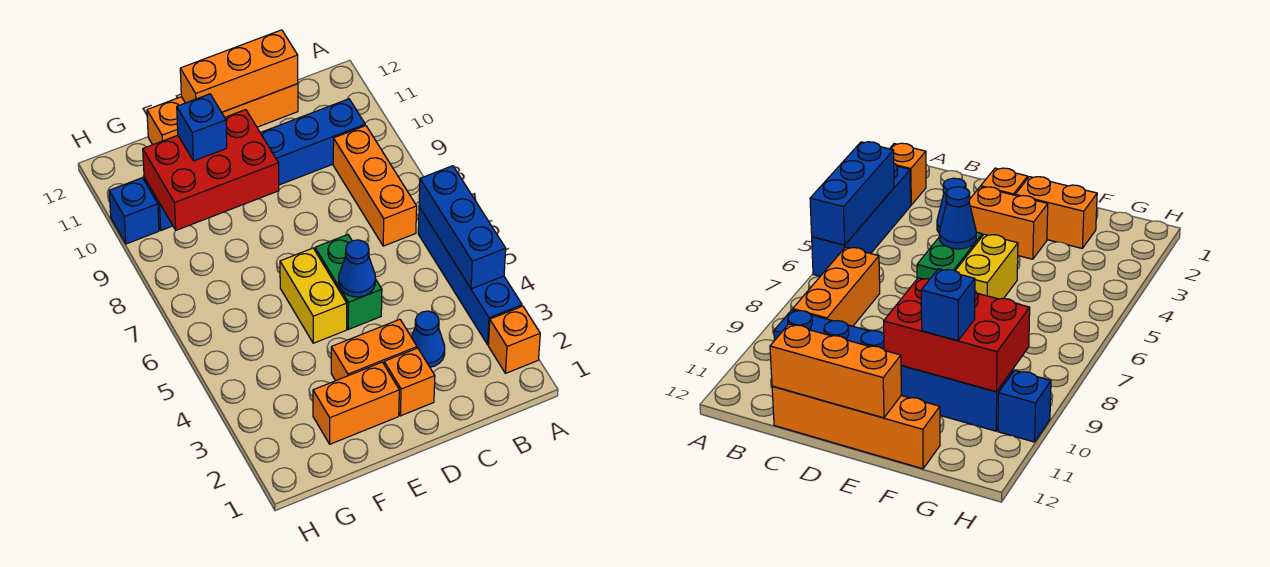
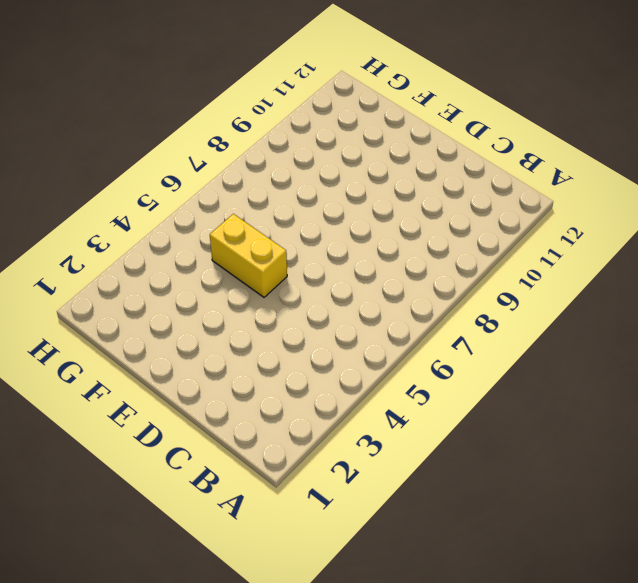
yellow 1x2 brick [210,214,287,297] -> yellow 1x2 brick turned to [280,248,347,343]
none -> orange 1x1 brick [488,306,540,373]
none -> blue 1x4 brick [418,207,522,345]
none -> orange 1x3 brick [333,126,417,246]

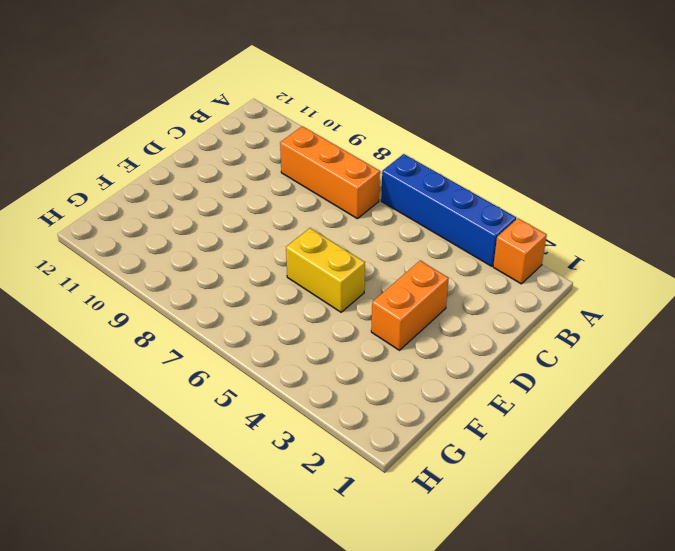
none -> blue 1x6 brick [144,99,365,230]
none -> blue 1x1 cone [411,311,445,367]
none -> orange 1x4 brick [147,84,298,145]

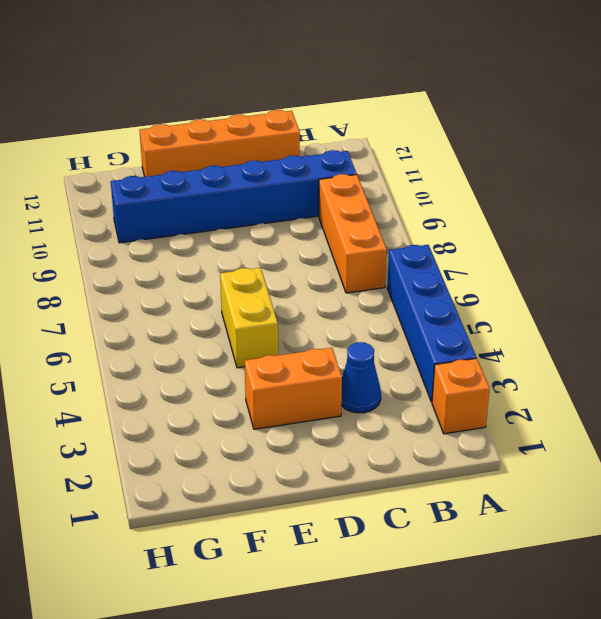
none -> orange 1x1 brick [384,348,435,416]
none -> green 1x2 brick [315,235,382,329]
none -> orange 1x2 brick [313,362,399,444]

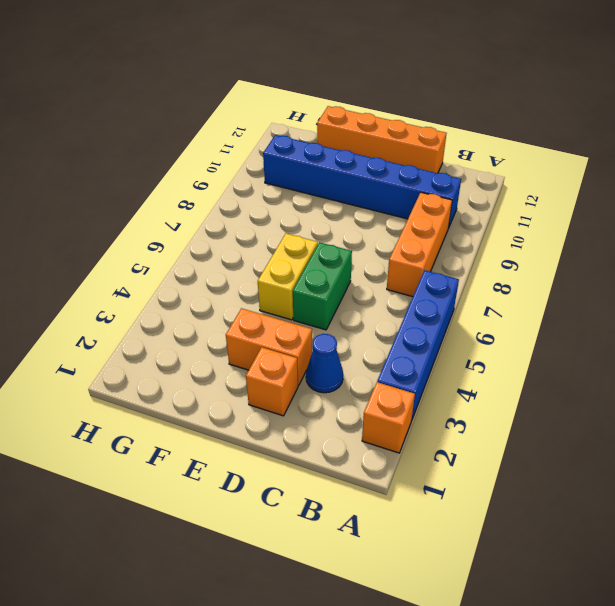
none -> orange 1x2 brick [313,362,399,444]
none -> blue 1x1 brick [109,178,159,244]
none -> blue 1x3 brick [419,166,506,289]

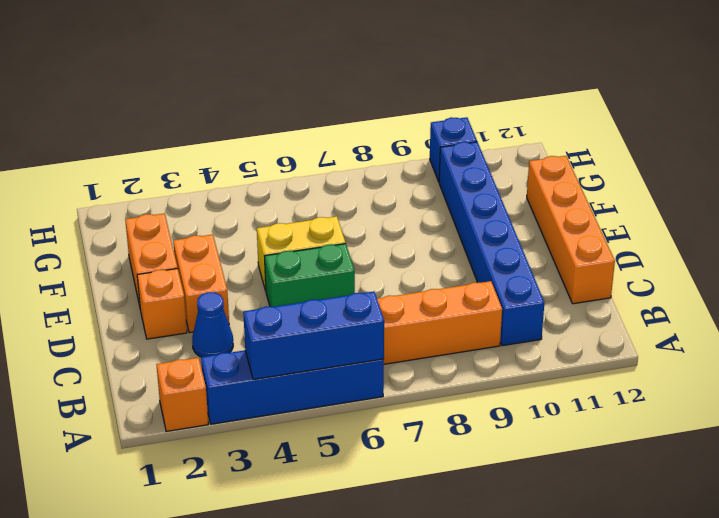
none -> orange 1x3 brick [180,30,298,112]
none -> blue 1x1 cone [339,240,375,297]
none -> red 2x3 brick [143,110,279,230]

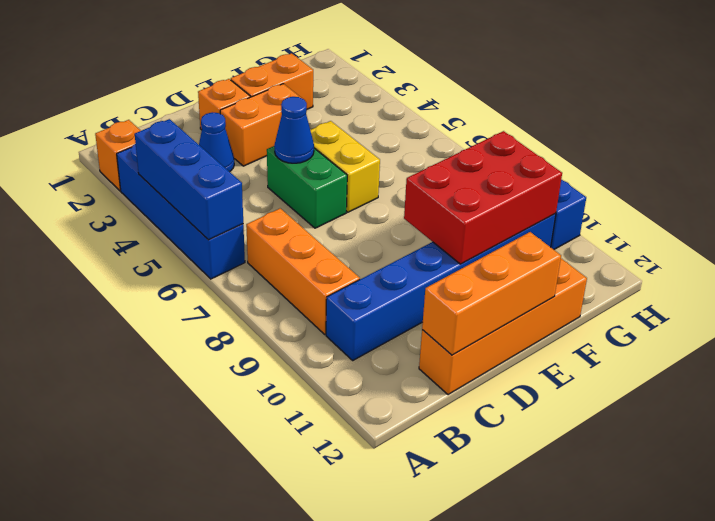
none -> blue 1x1 brick [177,94,227,161]

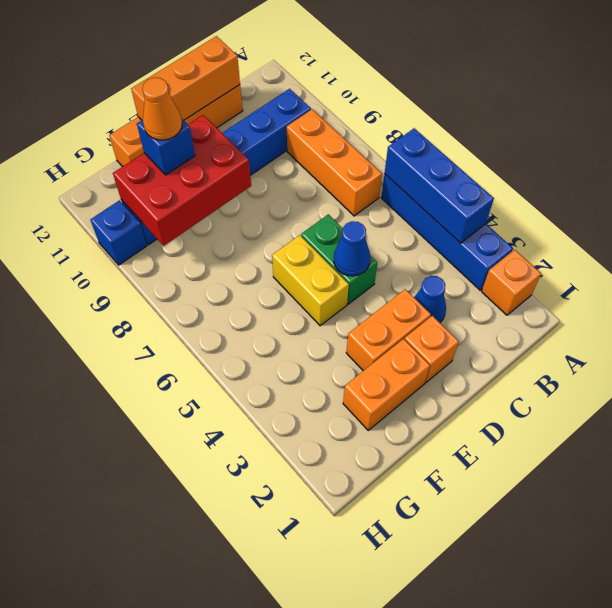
orange 1x1 cone [143,78,182,140] -> none

